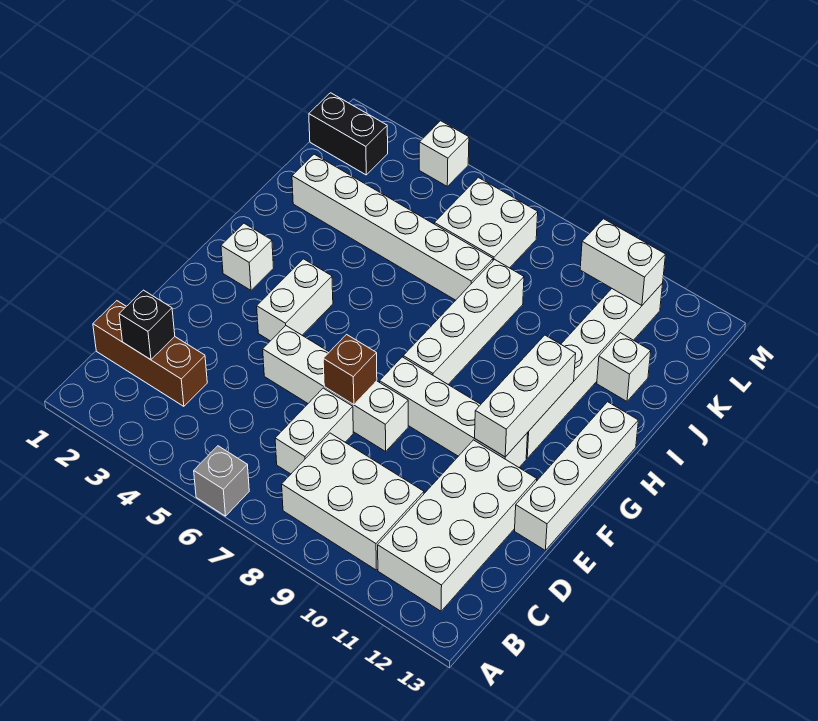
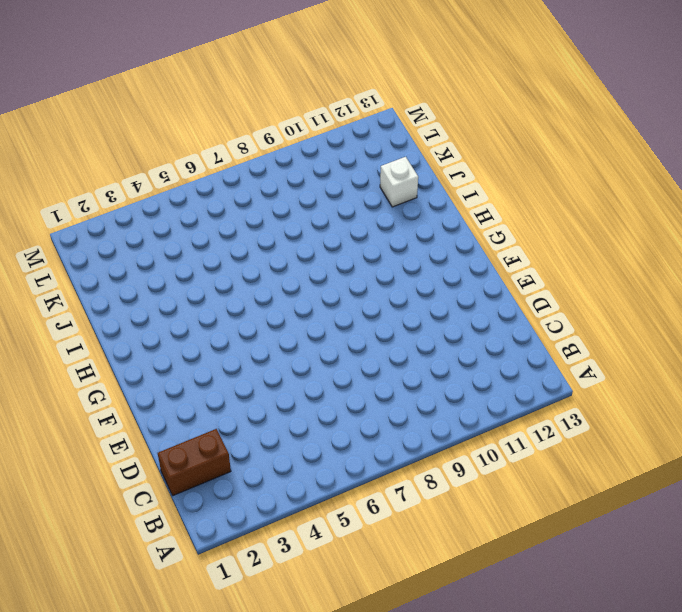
brown 1x2 brick [158,429,231,495] -> brown 1x3 brick [93,301,207,406]
none -> grey 1x1 brick [194,446,249,516]
none -> white 2x3 brick [282,433,424,570]
none -> white 2x4 brick [378,440,537,611]

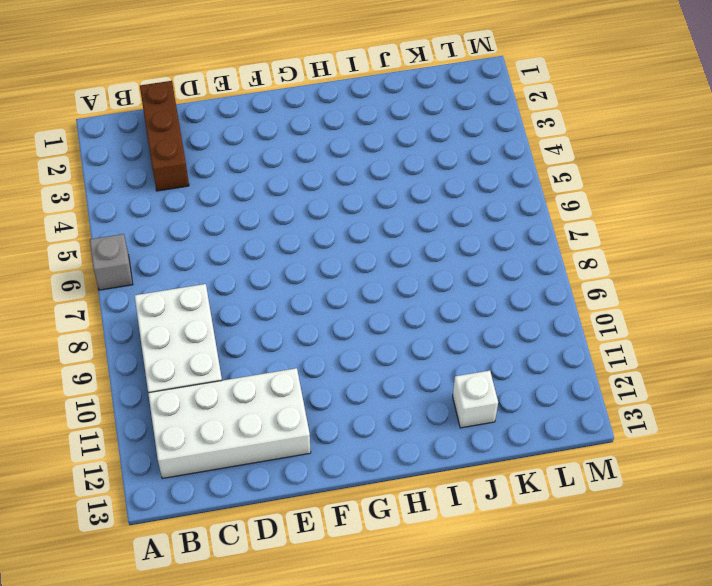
none -> white 1x2 brick [275,388,353,474]
none -> white 1x4 brick [263,326,408,451]
none -> white 1x4 brick [515,402,638,550]

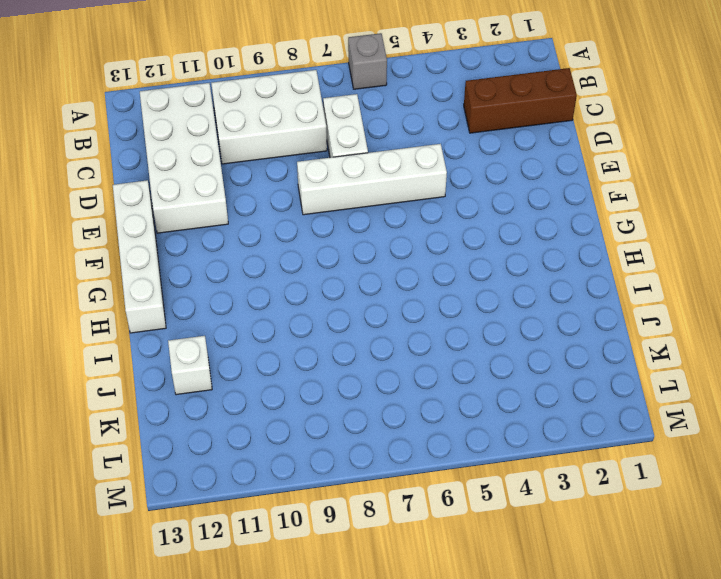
none -> white 1x2 brick [257,259,333,341]
none -> white 1x4 brick [380,357,528,467]
none -> white 1x1 brick [221,223,274,290]

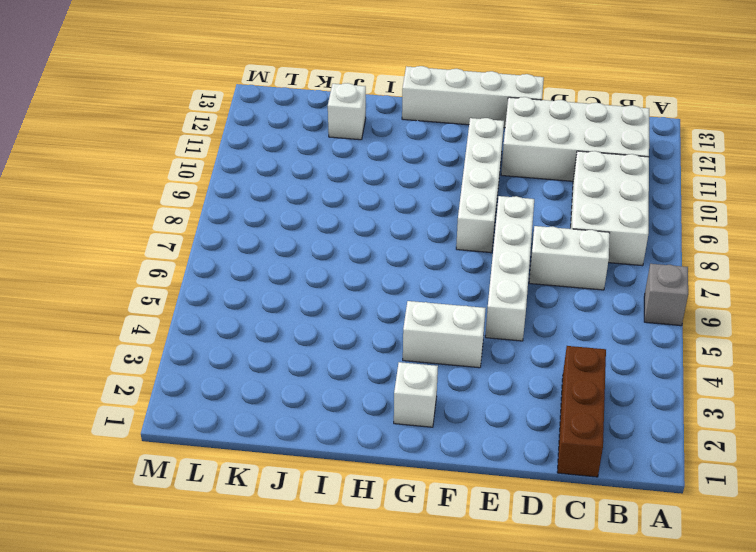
none -> white 1x4 brick [403,259,524,384]
none -> white 1x6 brick [526,283,663,458]
none -> white 1x6 brick [292,154,493,300]

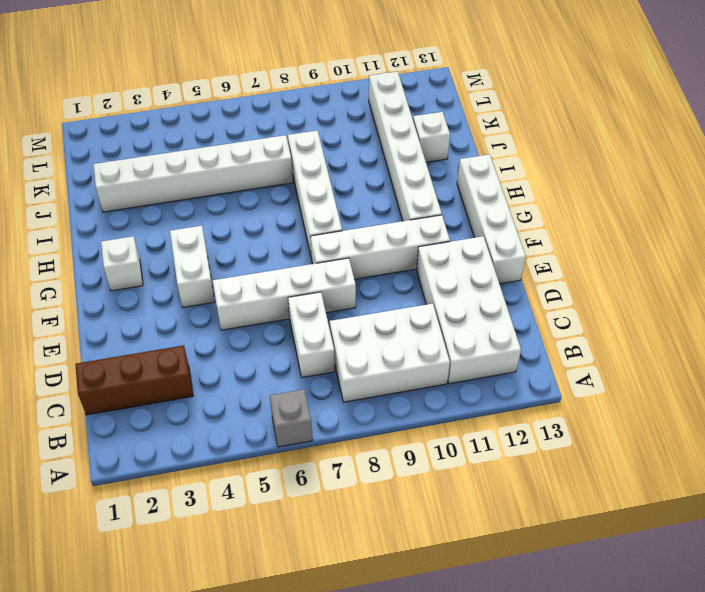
none -> white 2x2 brick [434,177,538,268]
none -> black 1x2 brick [309,93,388,175]
none -> white 1x1 brick [419,121,469,186]

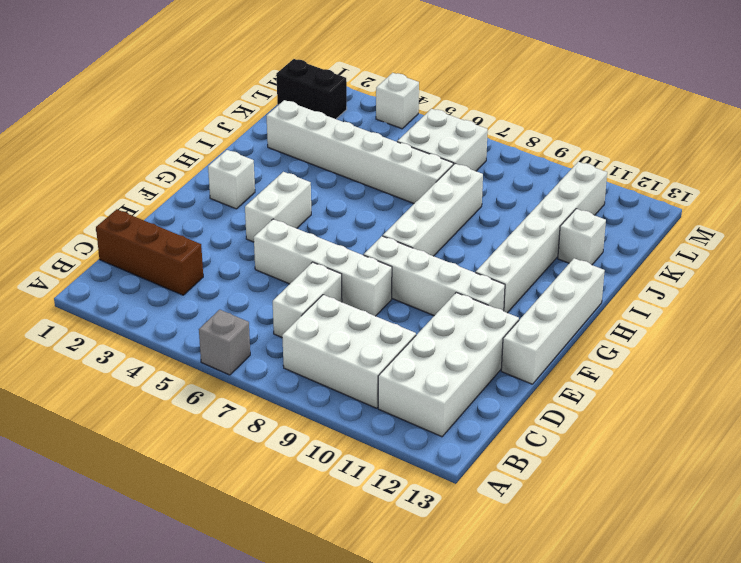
none -> black 1x1 brick [119,290,175,360]
none -> brown 1x1 brick [323,335,377,405]
none -> white 1x3 brick [475,335,576,457]

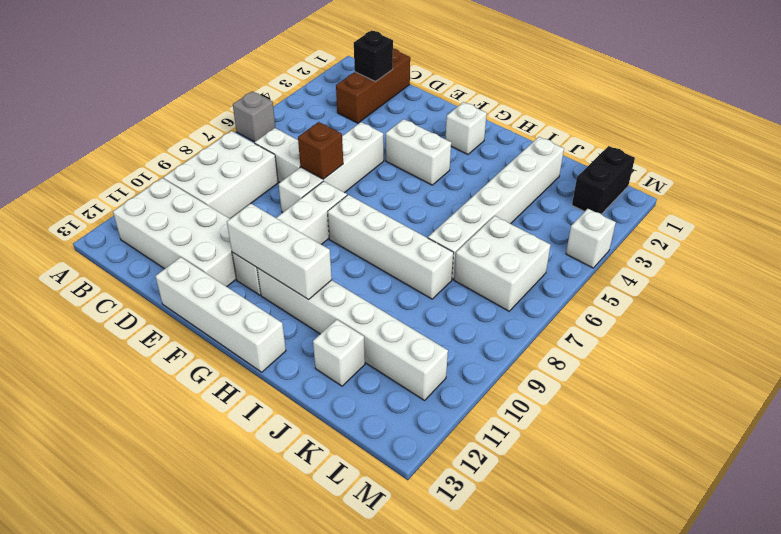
none -> white 1x2 brick [580,219,666,306]

